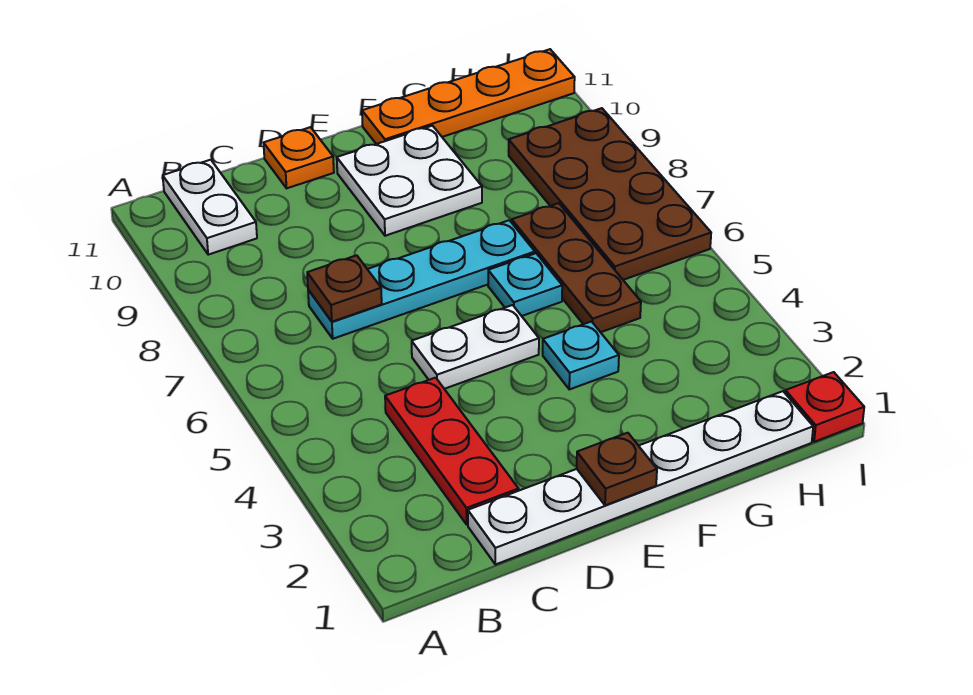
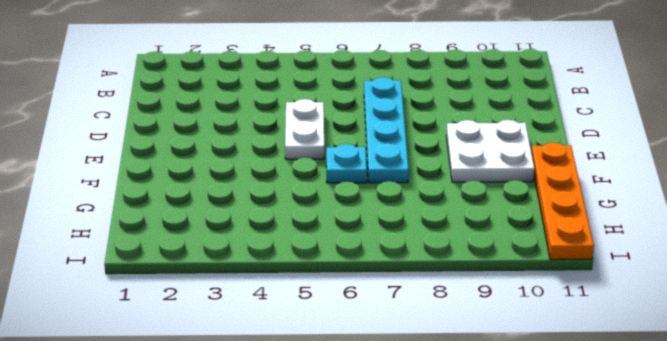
none -> white 1x2 plate [163,160,257,255]
none -> white 1x6 plate [468,391,813,565]
none -> red 1x3 plate [385,378,519,524]

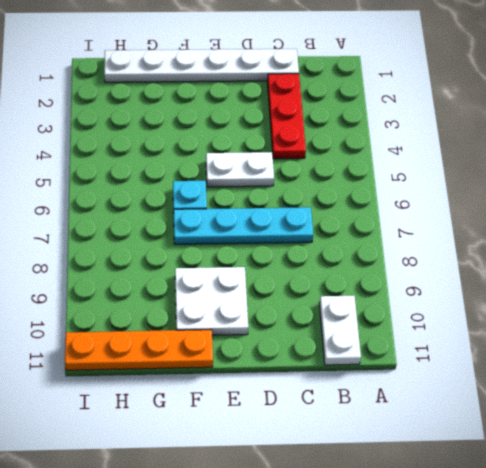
none -> orange 1x1 plate [264,127,334,188]
none -> cyan 1x1 plate [543,322,619,389]
none -> brown 1x3 plate [512,203,641,332]

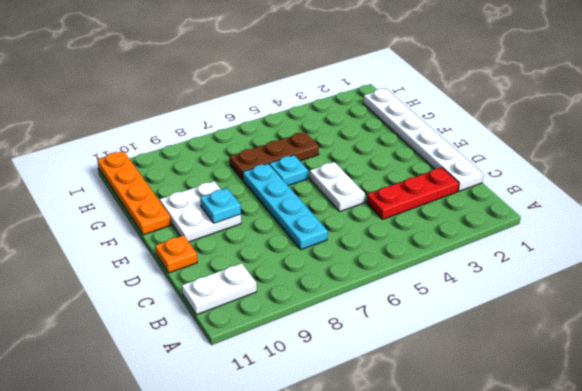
cyan 1x1 plate [200,188,241,223] -> cyan 1x1 plate moved to [543,322,619,389]
none -> brown 2x4 plate [509,108,711,280]
none -> red 1x1 plate [785,372,864,442]
none -> brown 1x1 plate [307,255,382,322]

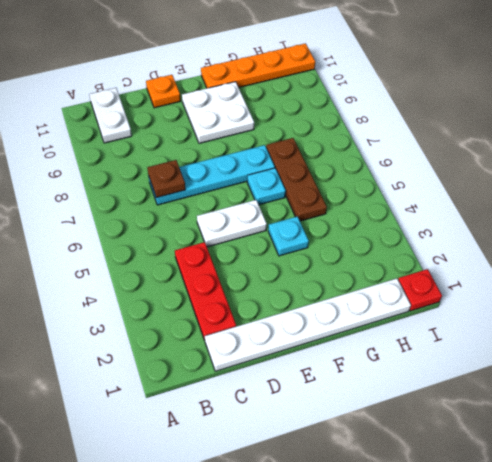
none -> brown 2x4 plate [509,108,711,280]
none -> brown 1x1 plate [577,433,657,505]

